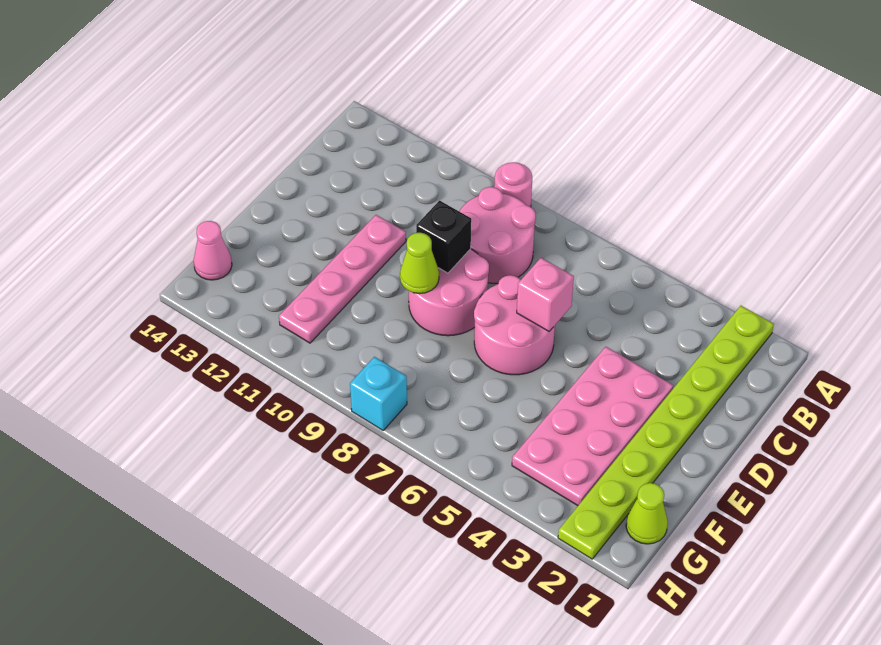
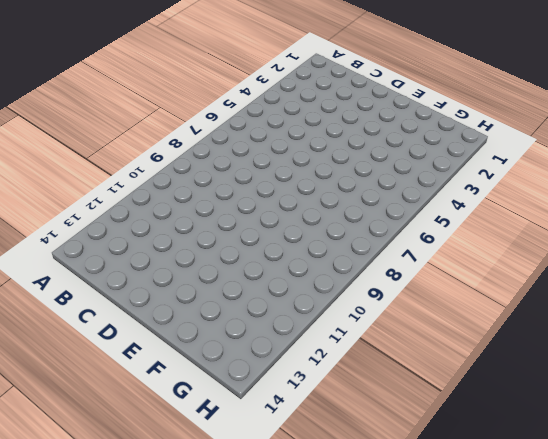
none -> lime 1x8 plate [558,306,774,559]
none -> pink 1x1 round brick [494,162,532,207]
none -> pink 2x2 round brick [460,187,536,283]

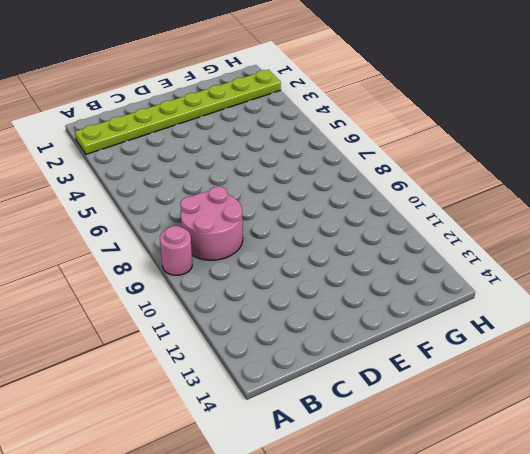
none -> pink 2x4 plate [512,347,673,506]
none -> pink 2x2 round brick [474,275,555,375]
none -> pink 2x2 round brick [409,249,489,336]

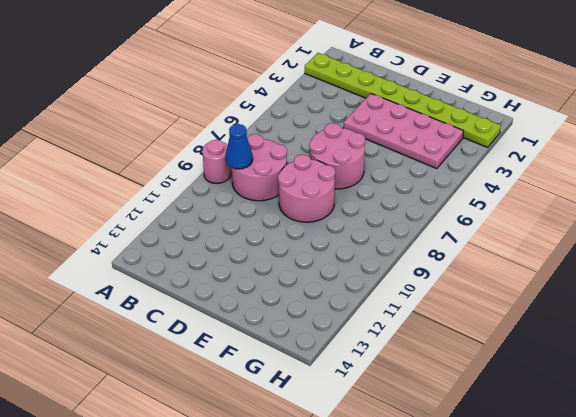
blue 1x1 cone [225,124,253,169] -> none
none -> pink 1x4 plate [279,215,406,343]
none -> lime 1x1 cone [626,483,668,544]
none -> pink 1x1 cone [194,221,232,280]

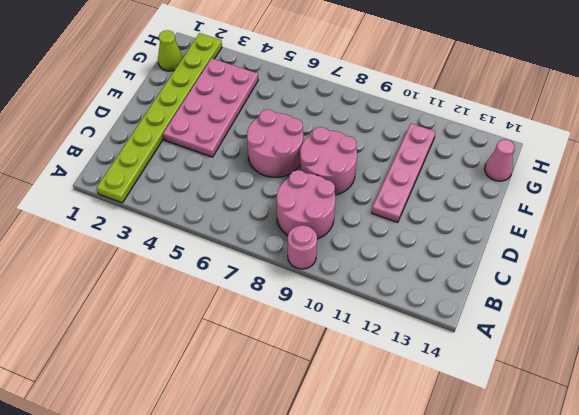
none -> cyan 1x1 brick [350,357,407,430]
none -> pink 1x1 brick [517,258,574,331]
none -> black 1x1 brick [416,201,471,273]

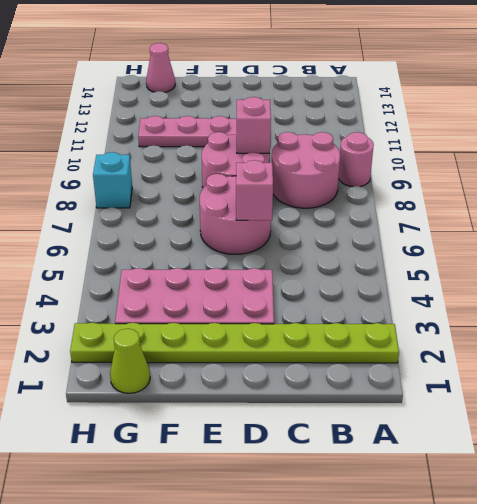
pink 1x1 brick [237,97,271,153] -> black 1x1 brick [416,201,471,273]
none -> lime 1x1 cone [400,233,439,294]

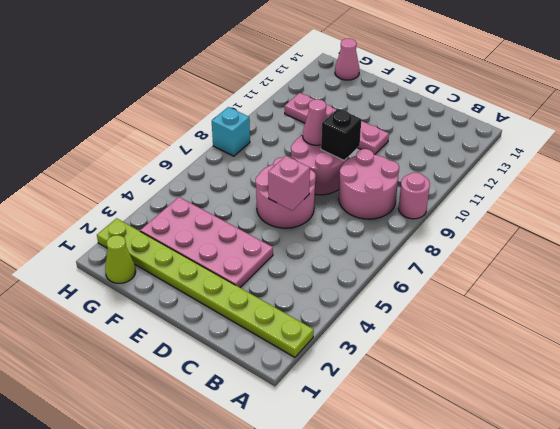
pink 1x1 cone [303,99,327,145] -> lime 1x1 cone [400,233,439,294]

